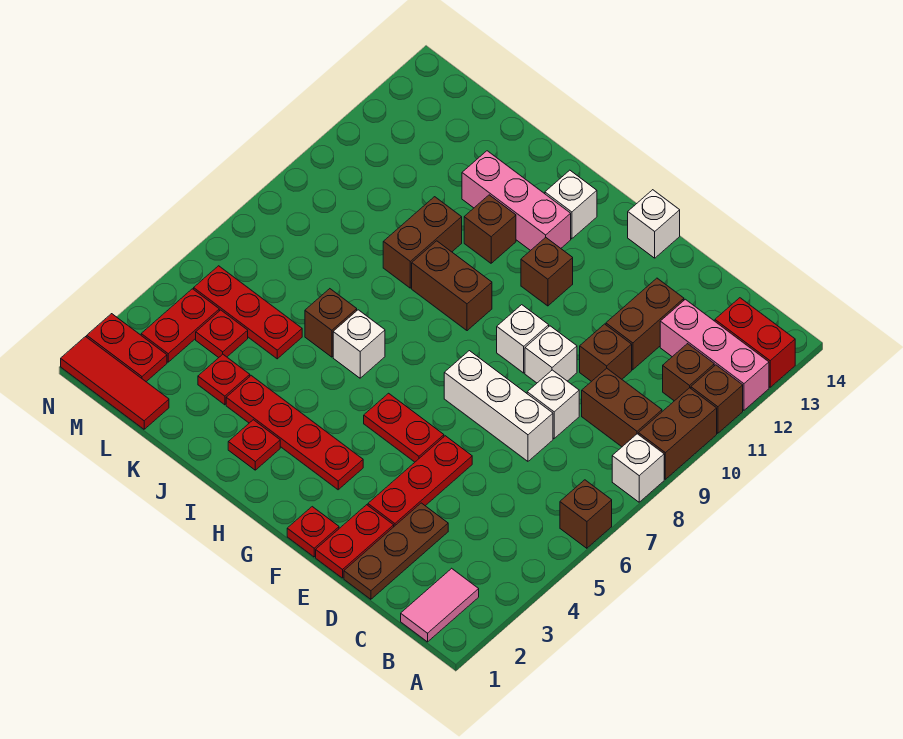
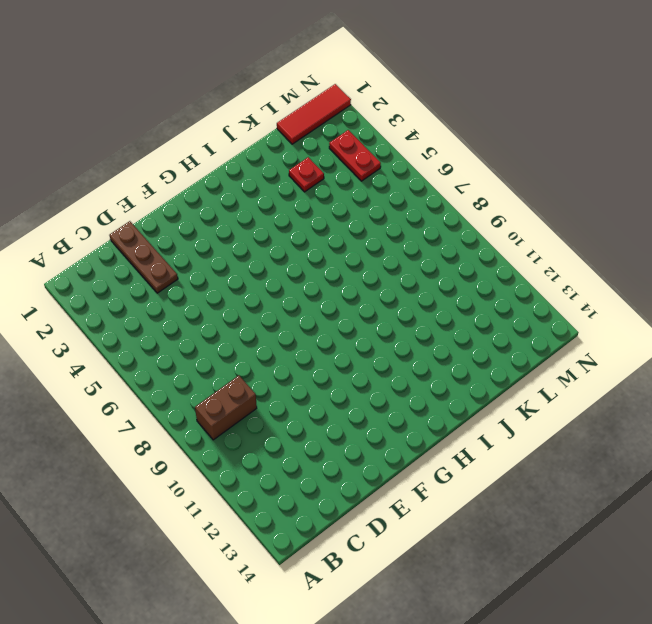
none -> brown 1x1 brick [560,480,612,548]
none -> white 1x1 brick [612,434,664,502]
none -> brown 1x2 brick [638,388,717,479]
none -> brown 1x1 brick [691,365,743,433]

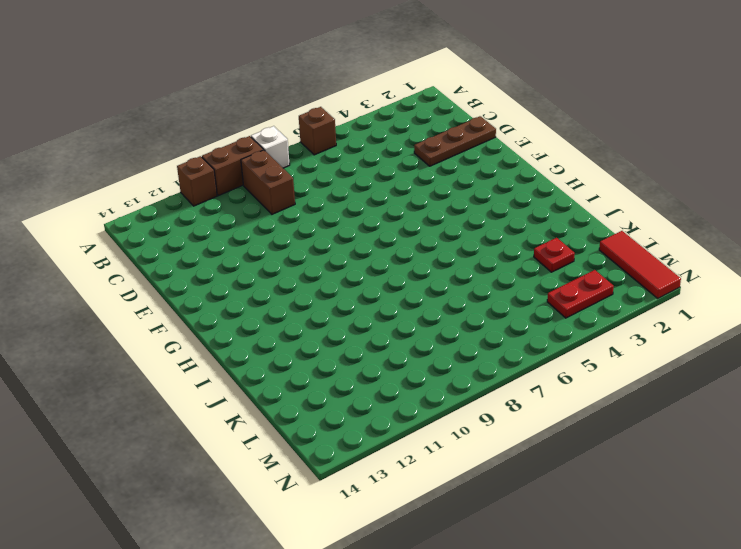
none -> pink 1x3 brick [660,299,769,410]
none -> red 1x2 brick [715,298,795,387]
none -> pink 1x2 tile [401,568,479,642]
none -> brown 1x1 brick [663,344,714,401]

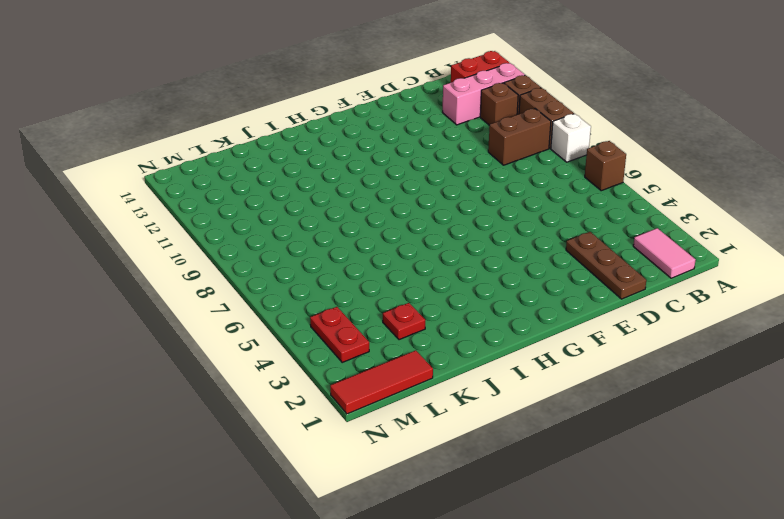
none -> white 1x3 brick [444,351,553,461]
none -> white 1x1 brick [527,370,579,438]
none -> brown 1x1 brick [580,324,632,382]
none -> brown 1x2 brick [606,278,684,370]

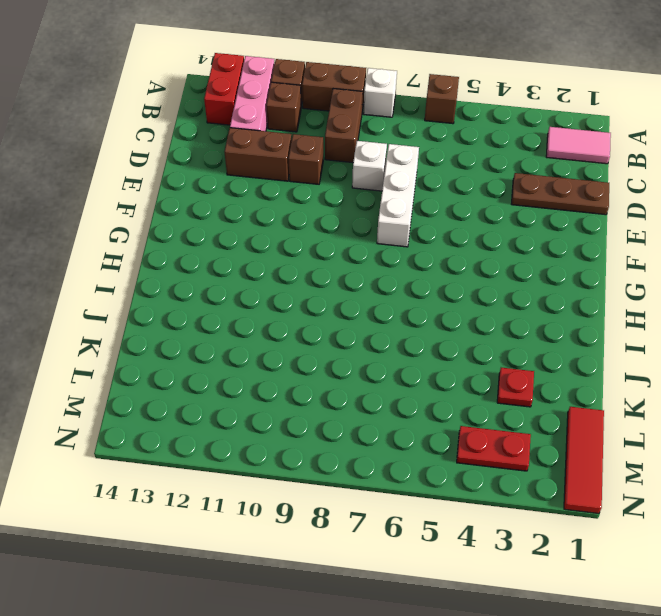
none -> red 1x2 plate [316,505,394,578]
none -> red 1x3 plate [368,436,472,526]
none -> white 1x1 brick [525,326,577,383]
none -> red 1x1 plate [287,507,339,557]

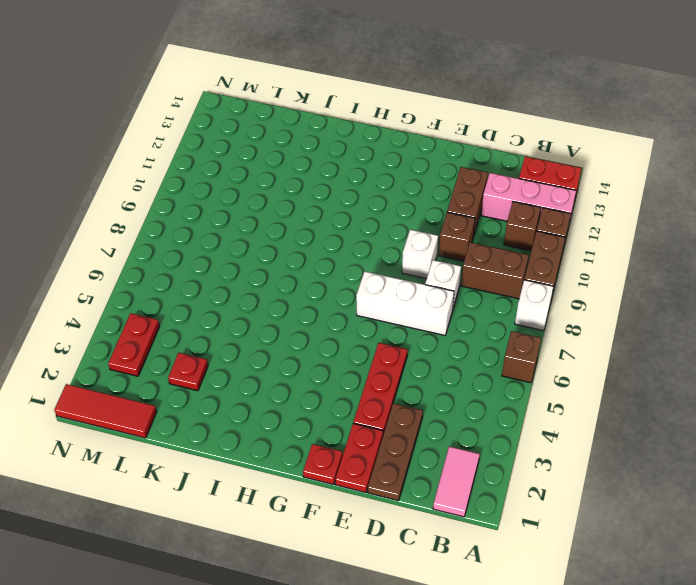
none -> red 1x2 plate [364,393,444,462]
none -> white 1x1 brick [497,305,549,373]
none -> white 1x1 brick [628,190,680,258]
none -> red 1x4 plate [226,376,363,490]

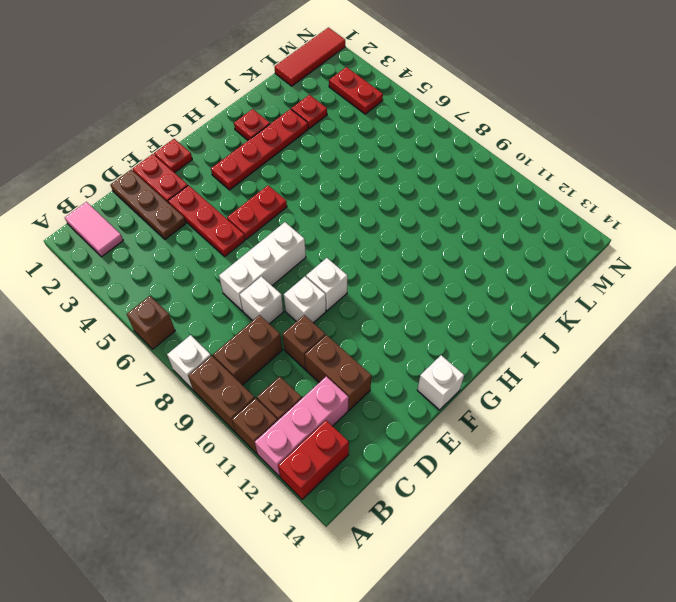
none -> brown 1x1 brick [521,238,573,306]
none -> brown 1x2 brick [412,241,492,331]
none -> pink 1x3 brick [462,151,571,251]
none -> white 1x1 brick [545,170,597,239]

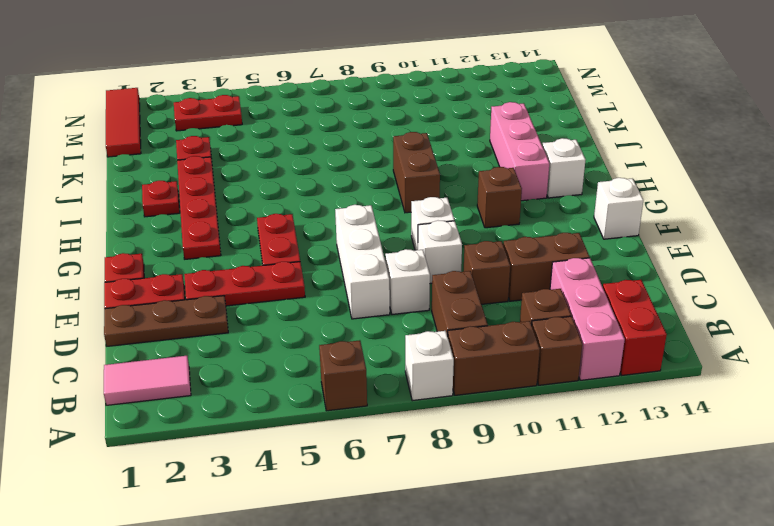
none -> white 1x1 brick [333,310,385,378]
none -> brown 1x1 brick [464,195,516,263]
none -> brown 1x1 brick [305,289,357,357]
none -> brown 1x2 brick [383,197,462,288]

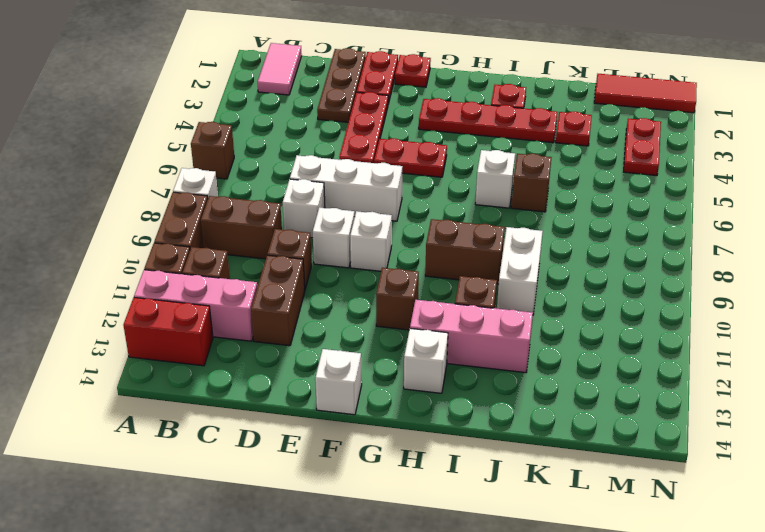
white 1x2 brick [497,227,543,314] -> brown 1x2 brick [383,197,462,288]
none -> red 1x3 plate [194,266,302,359]
none -> red 1x1 plate [196,310,248,358]
none -> red 1x2 plate [87,314,167,382]

